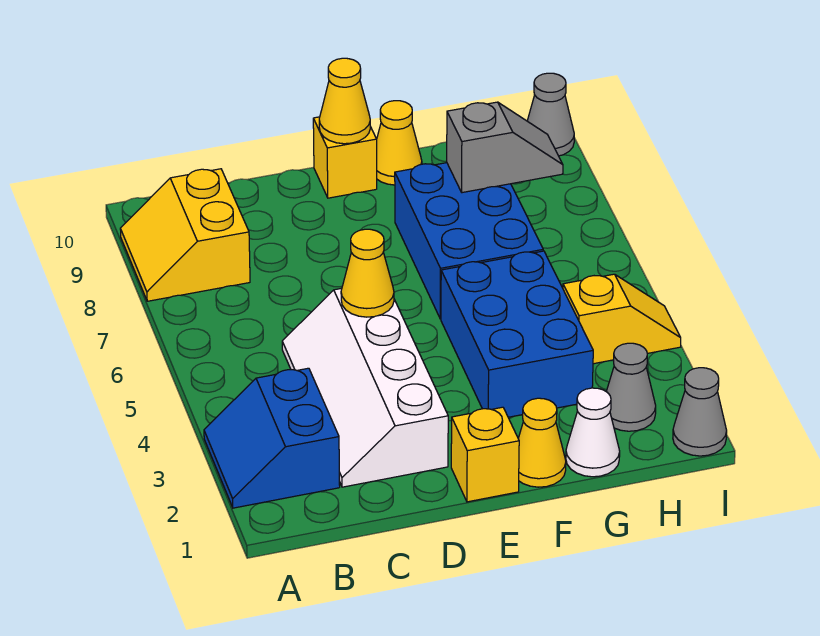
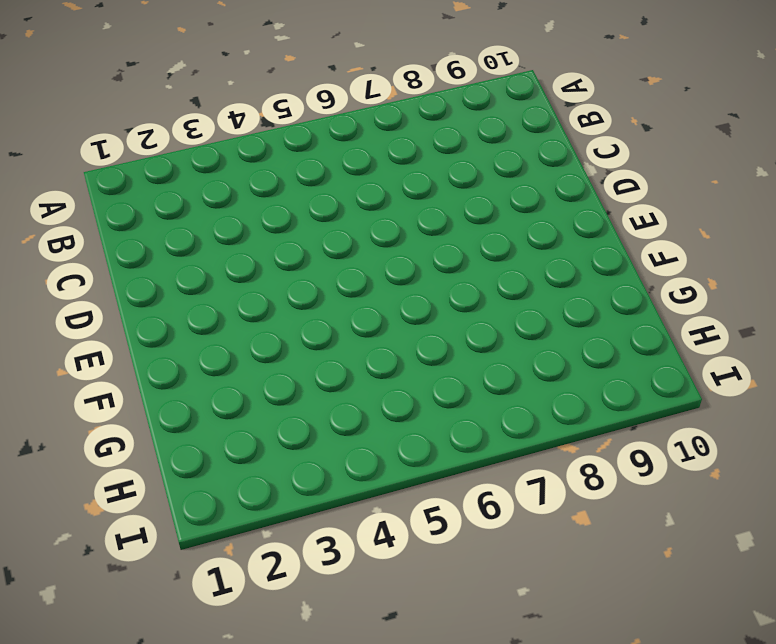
none -> blue 2x2 slope [204,368,340,508]
none -> yellow 2x2 slope [120,169,250,301]
none -> white 2x4 slope [282,288,448,487]

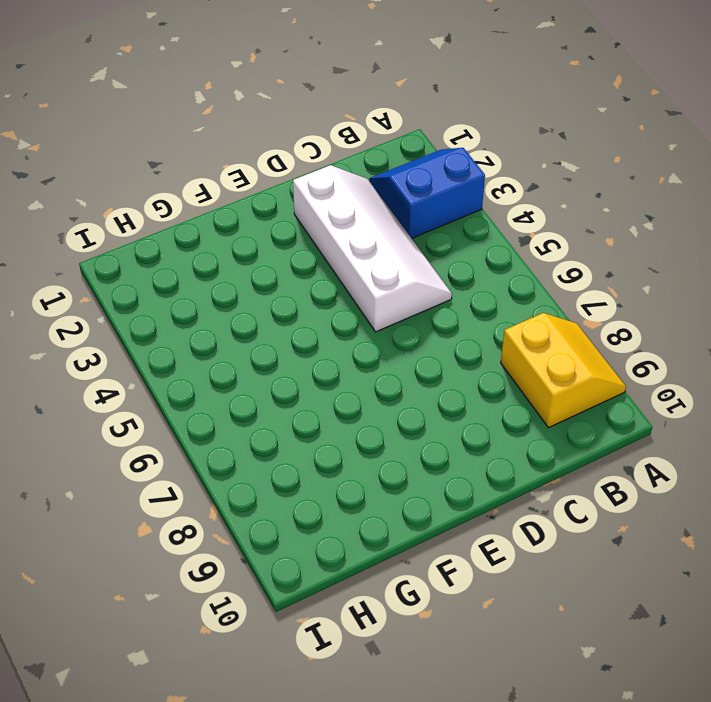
blue 2x2 slope [369,148,485,238] -> blue 2x2 slope turned to [204,368,340,508]
none -> yellow 1x1 brick [451,407,519,502]
none -> yellow 1x1 brick [313,117,377,198]
none -> yellow 1x1 cone [518,398,566,487]

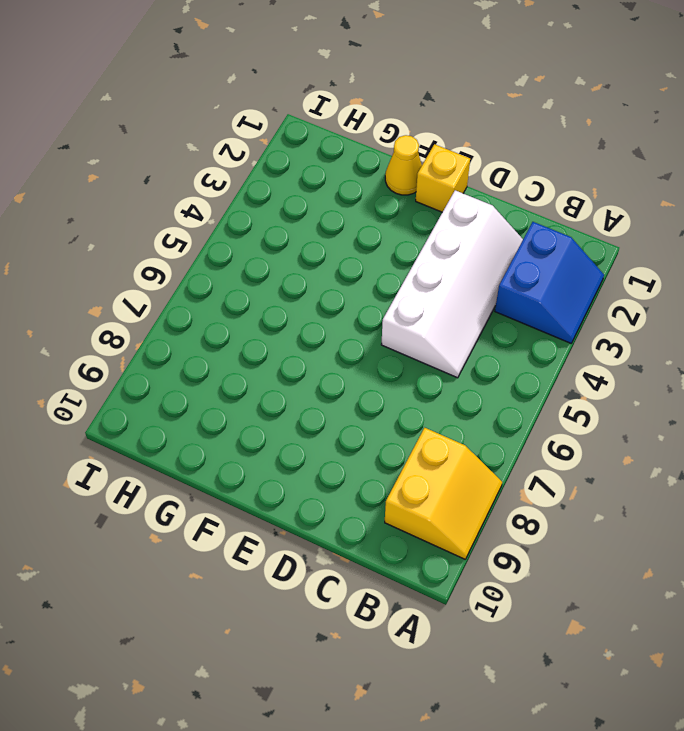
none -> yellow 1x1 brick [313,117,377,198]
none -> blue 2x3 brick [441,251,593,417]
none -> blue 2x3 brick [395,163,543,319]

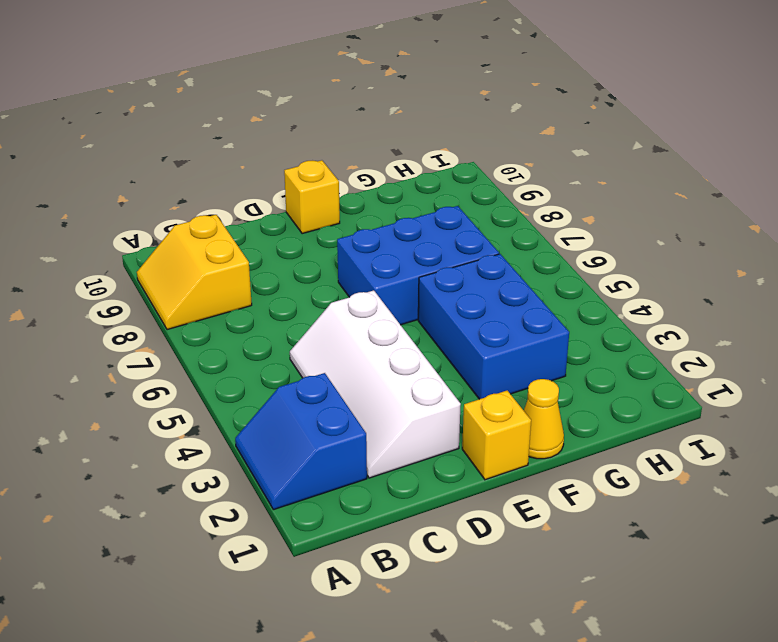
blue 2x3 brick [337,206,499,325] -> blue 2x3 brick turned to [395,163,543,319]
none -> yellow 1x1 cone [377,101,422,185]
none -> white 1x1 cone [566,388,620,477]
none -> grey 1x1 cone [606,343,656,431]

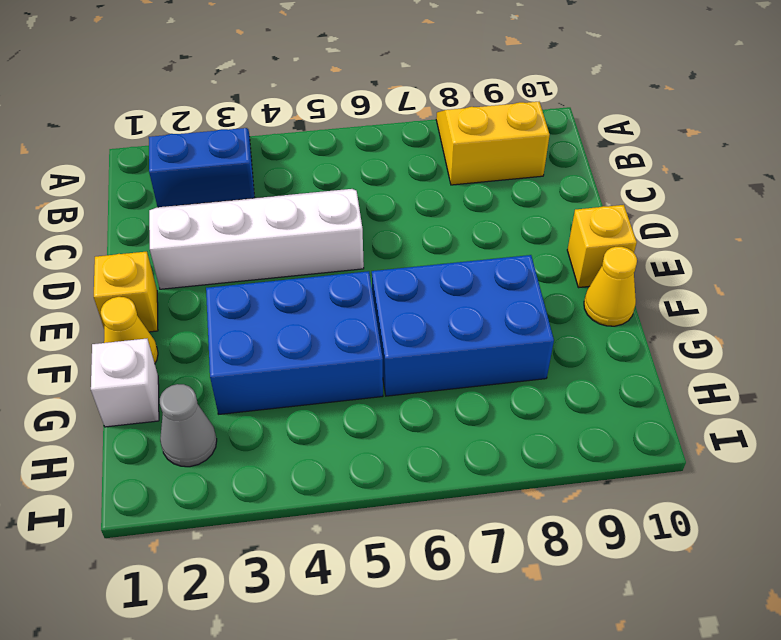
white 1x1 brick [91,339,159,427] -> white 1x1 cone [566,388,620,477]
none -> yellow 1x2 slope [563,274,681,364]
none -> grey 1x1 cone [673,368,727,456]
none -> grey 1x1 cone [527,73,574,156]

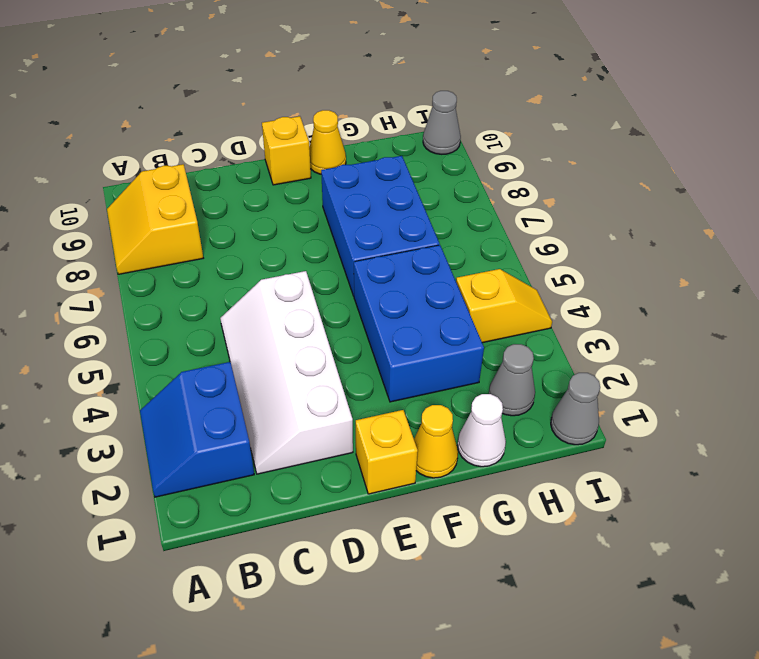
none -> yellow 1x1 cone [341,229,394,317]
none -> yellow 1x1 cone [319,58,370,144]
none -> grey 1x2 slope [447,102,563,193]

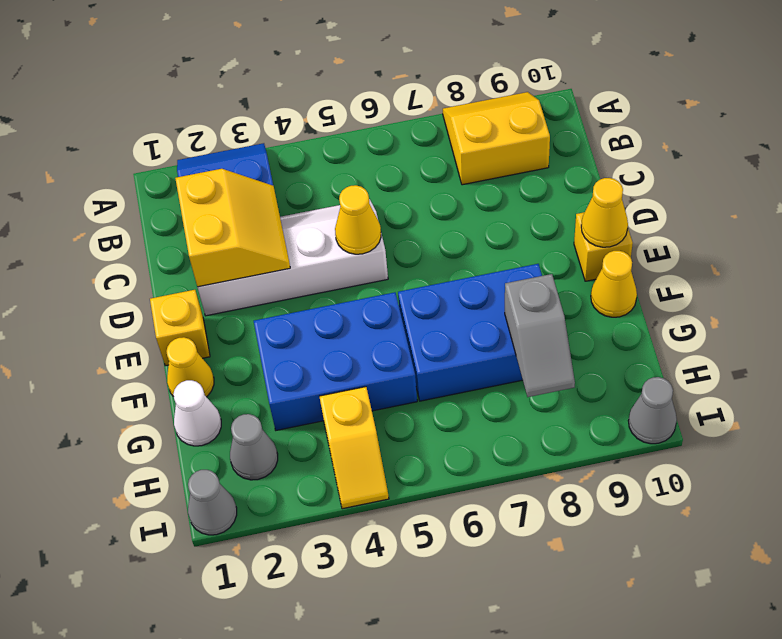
yellow 2x2 slope [175,169,290,287] -> none

